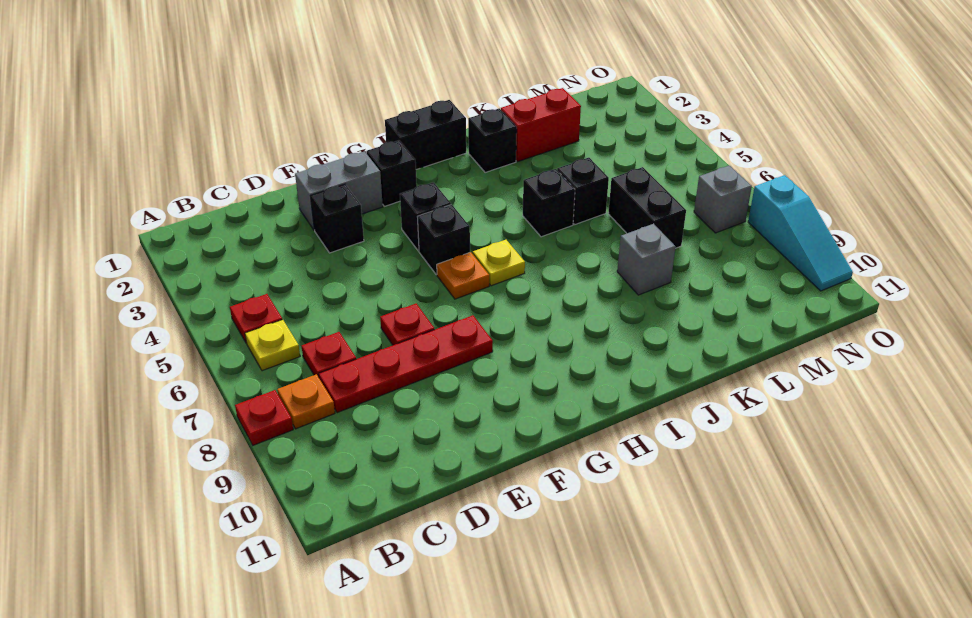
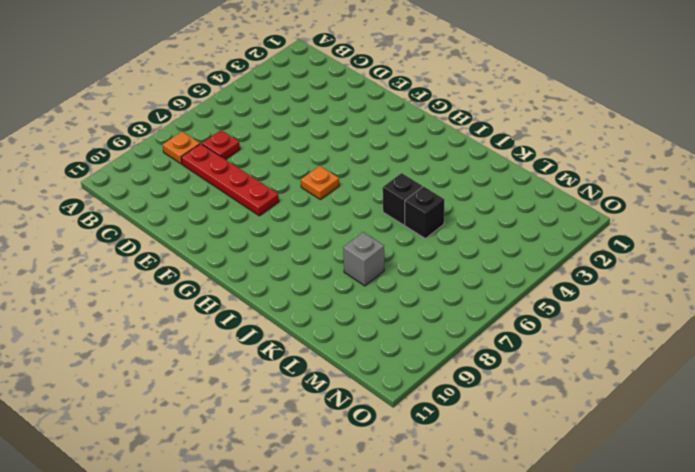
none -> red 1x1 plate [235,390,293,445]
none -> red 1x1 plate [230,294,282,343]
none -> yellow 1x1 plate [245,320,300,371]

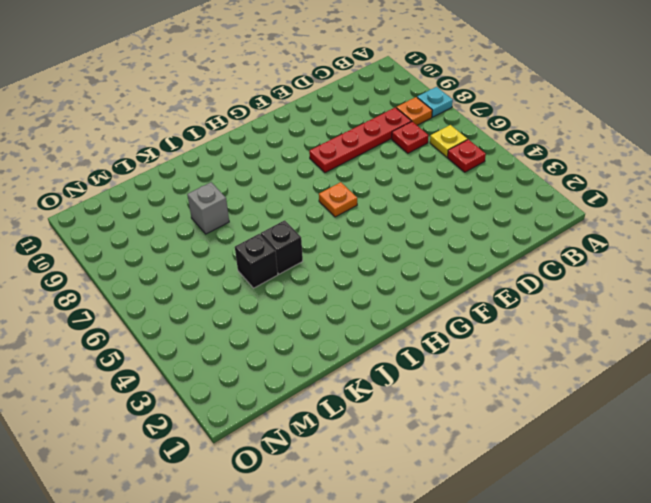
cyan 1x1 plate [417,87,453,117] -> red 1x1 plate [235,390,293,445]
none -> grey 1x2 brick [295,151,383,230]
none -> black 1x1 brick [311,184,364,253]
none -> red 1x1 plate [380,304,435,345]

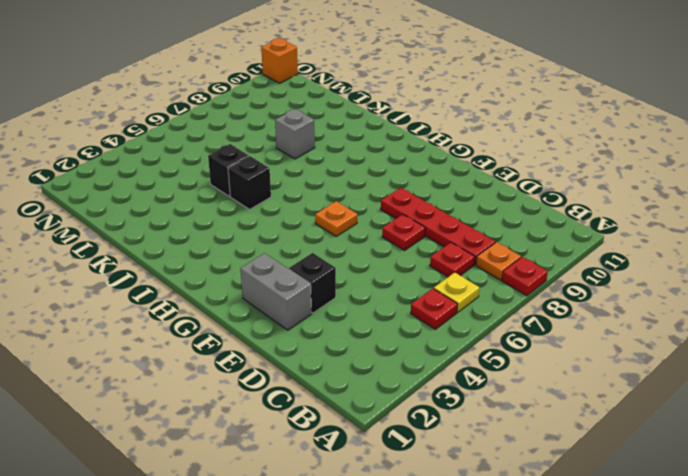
orange 1x1 brick [261,38,298,83] -> none
none -> black 1x1 brick [366,140,417,206]
none -> black 1x1 brick [400,182,451,251]
none -> black 1x1 brick [418,205,470,275]

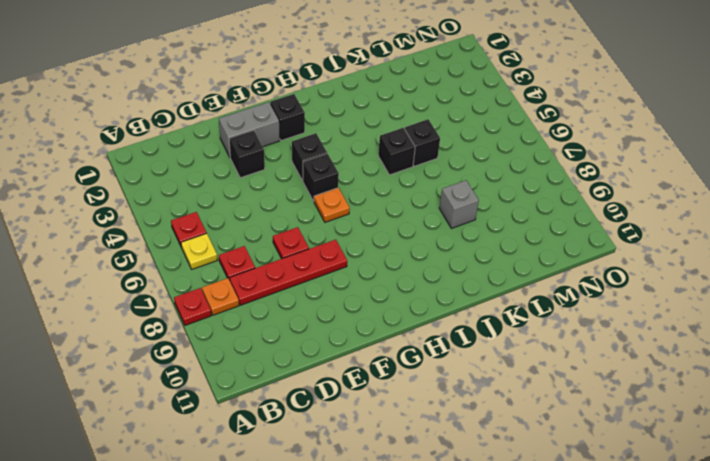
none -> black 1x2 brick [385,100,466,170]
none -> yellow 1x1 plate [473,240,525,286]
none -> black 1x1 brick [468,108,517,173]

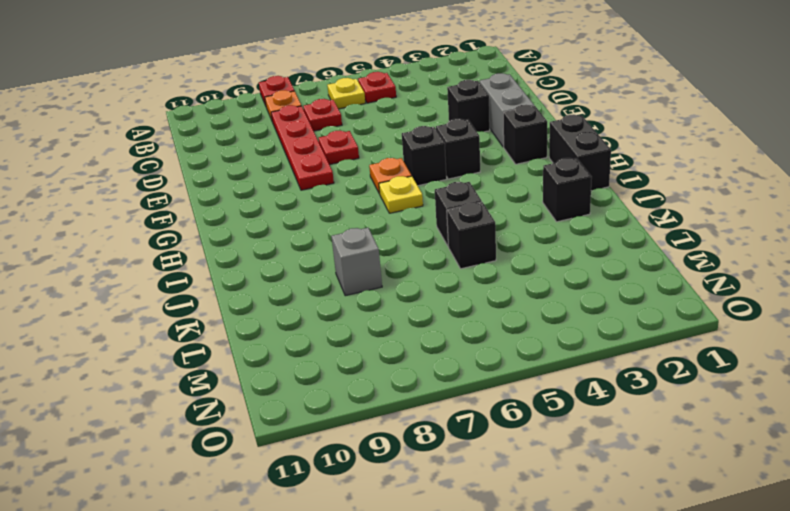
none -> red 1x2 brick [501,88,581,162]
none -> black 1x2 brick [608,167,686,248]
none -> grey 1x1 brick [694,165,752,233]

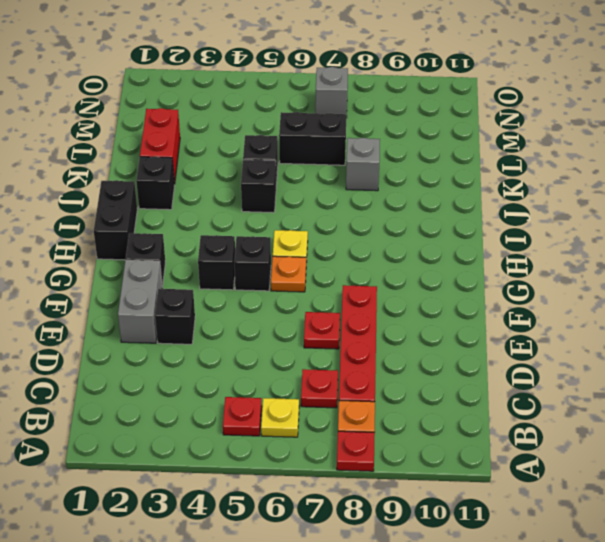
none -> cyan 1x3 slope [748,175,853,291]

